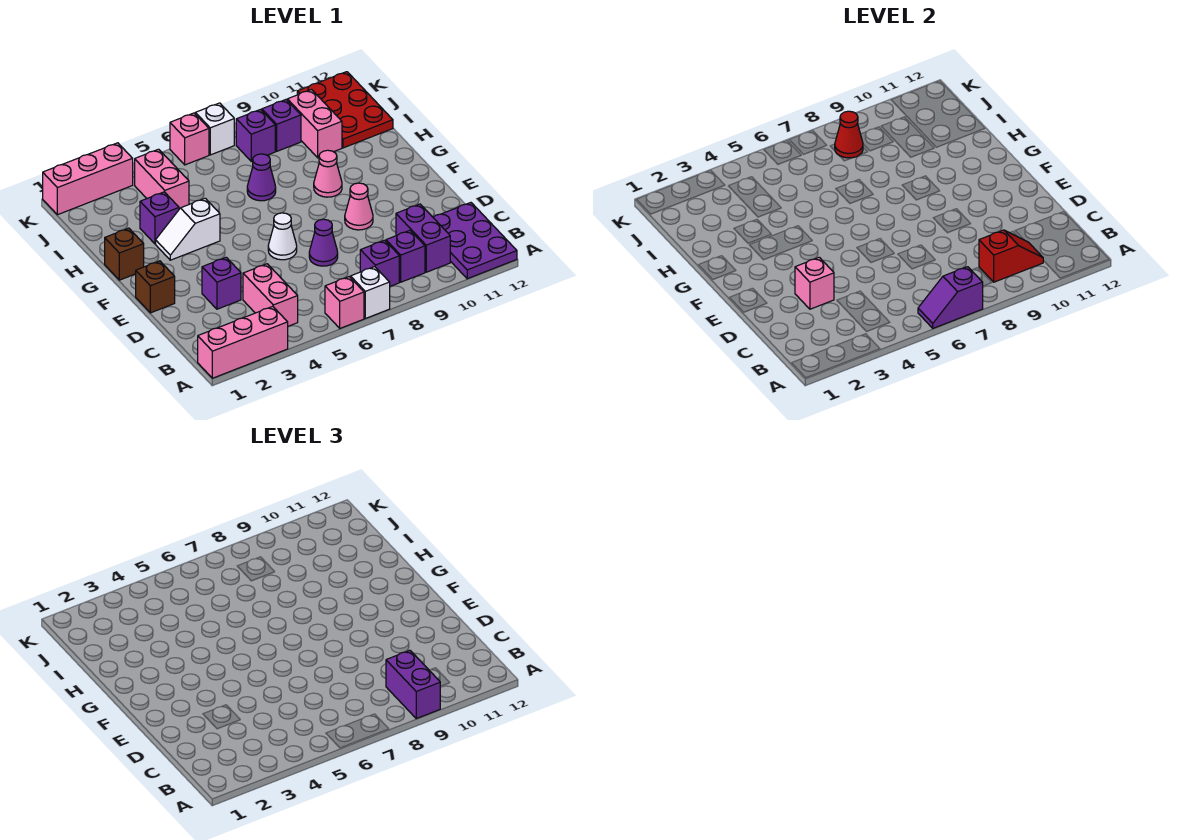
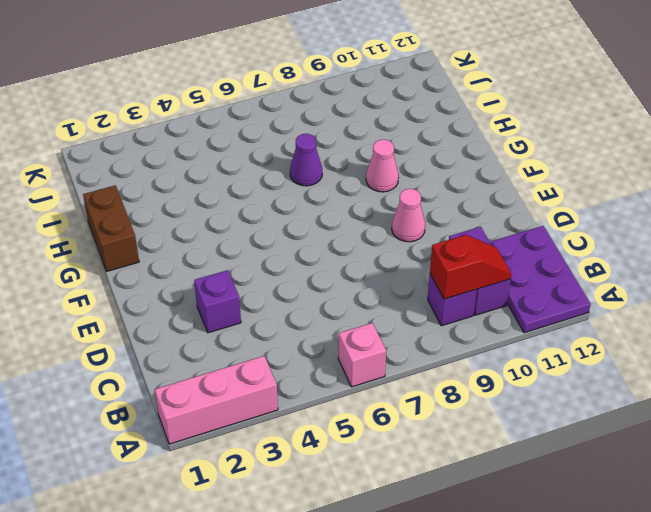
brown 1x2 brick [83,185,139,271] -> brown 1x1 brick [105,228,144,280]
none -> white 1x1 brick [351,267,390,318]
none -> pink 1x2 brick [243,264,298,326]
none -> purple 1x1 brick [360,240,399,286]
none -> purple 1x1 cone [309,219,338,266]

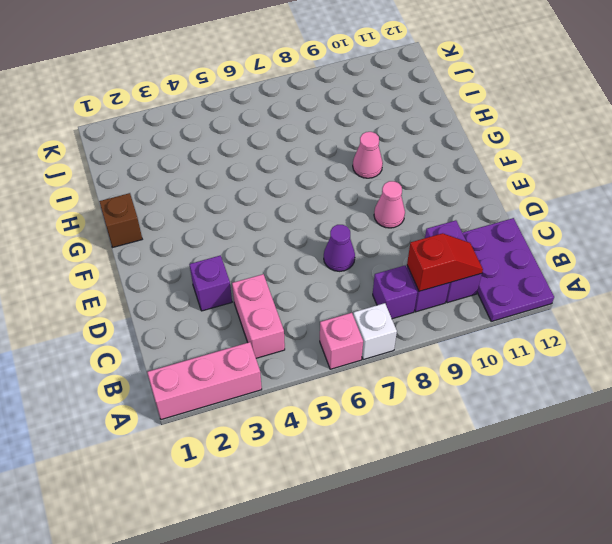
none -> brown 1x1 brick [136,261,175,313]
none -> white 1x1 cone [268,213,297,260]
none -> white 1x2 slope [156,198,220,260]
none -> purple 1x1 brick [140,192,179,244]

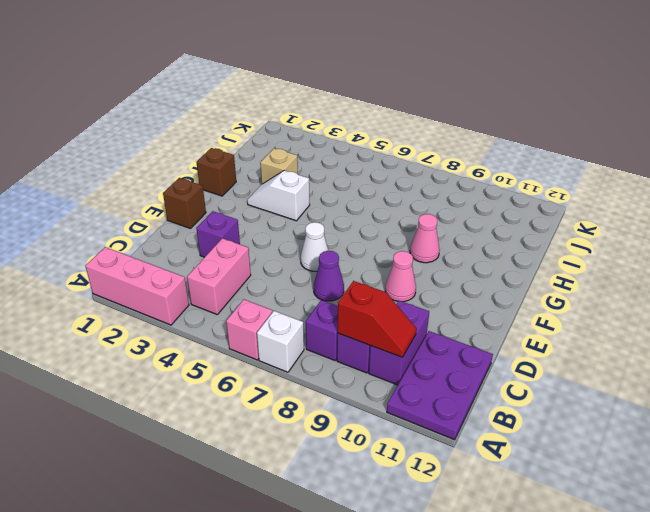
tan 1x1 brick [260,148,298,184] -> purple 1x1 brick [140,192,179,244]
none -> purple 1x1 cone [247,154,276,201]
none -> pink 1x2 brick [135,149,189,209]
none -> pink 1x2 brick [287,90,342,158]
none -> red 2x3 plate [297,72,393,148]

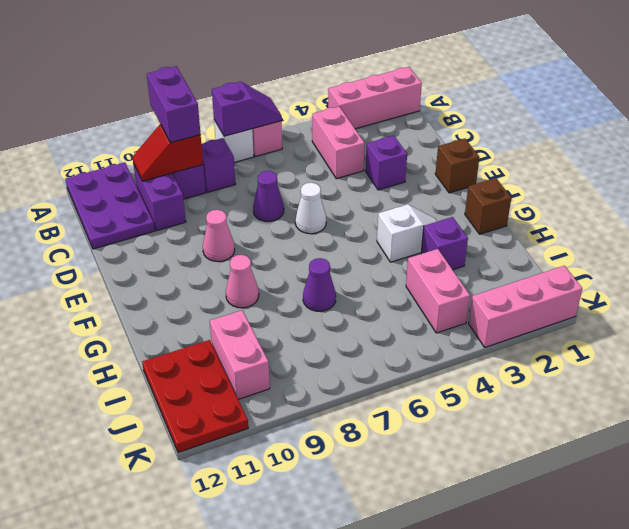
none -> purple 1x1 brick [236,109,275,161]
none -> purple 1x1 brick [262,100,301,151]
none -> pink 1x1 brick [170,113,209,165]
none -> white 1x1 brick [195,103,234,155]

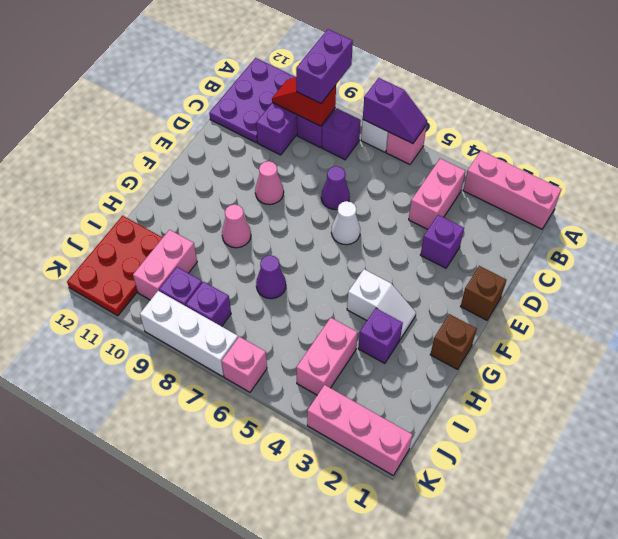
white 1x3 brick [140,291,238,376] -> white 1x1 brick [195,103,234,155]
none -> pink 1x1 brick [795,257,834,309]
none -> red 1x1 cone [835,111,863,158]

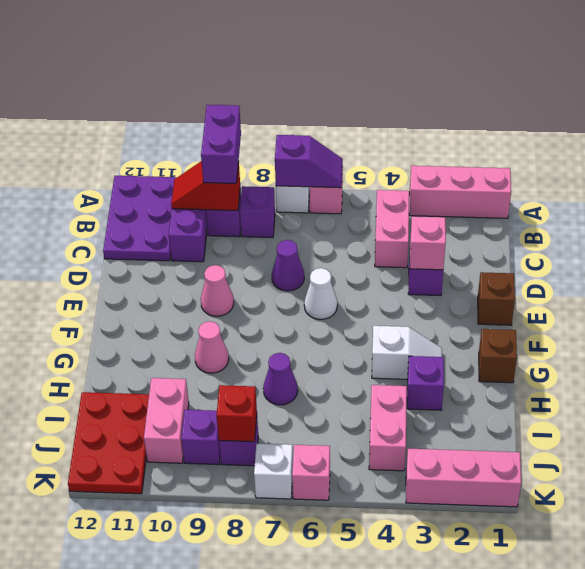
red 1x1 brick [217,385,257,442] -> red 1x1 cone [835,111,863,158]

